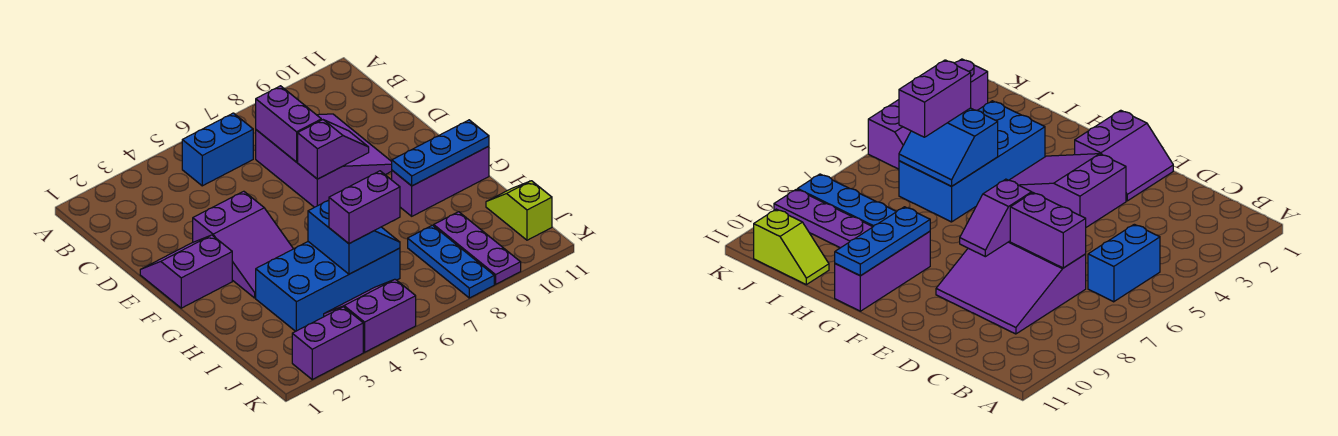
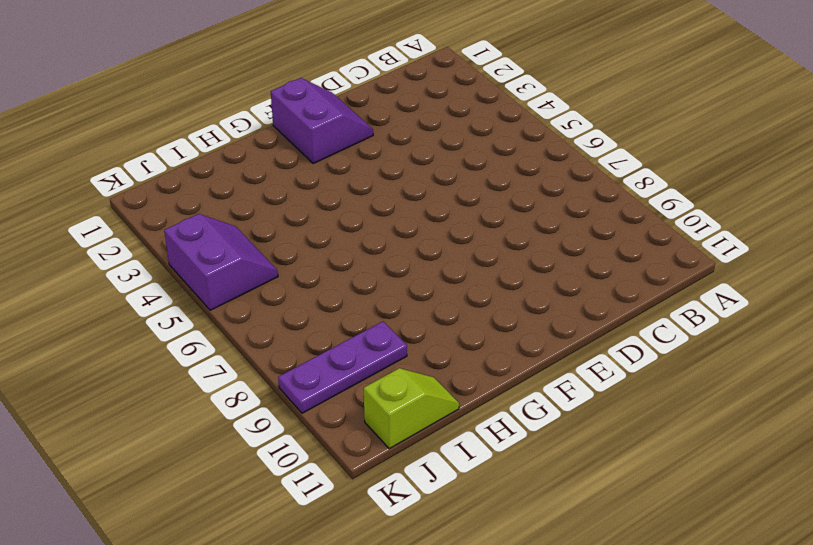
none -> blue 1x2 brick [182,113,253,186]
none -> purple 3x3 slope [256,114,392,207]
none -> purple 2x3 slope [193,191,293,298]

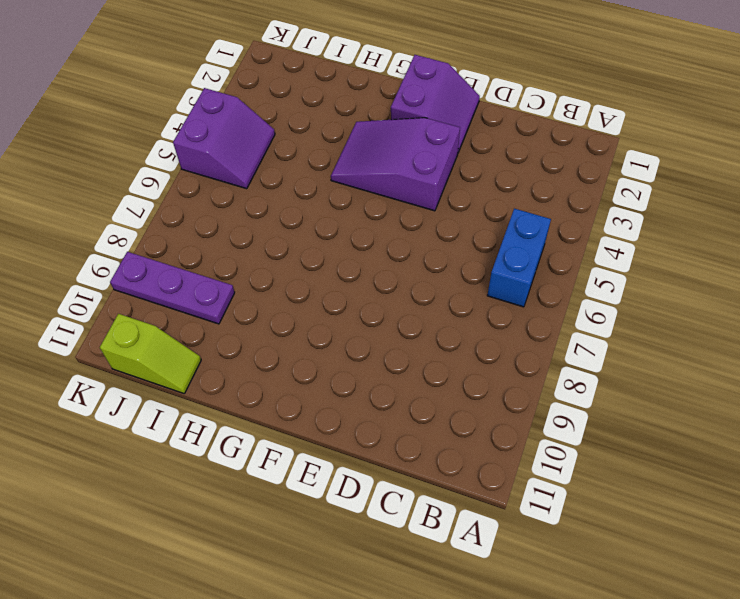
none -> purple 3x3 slope [256,114,392,207]
none -> purple 1x3 brick [392,146,489,216]
none -> blue 2x4 brick [256,242,400,331]

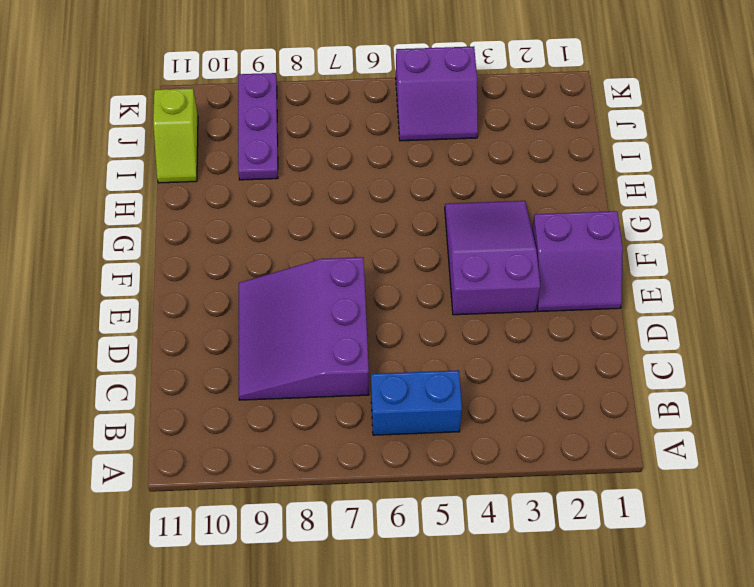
none -> purple 1x3 brick [392,146,489,216]
none -> blue 2x4 brick [256,242,400,331]
none -> blue 1x3 plate [408,225,494,298]

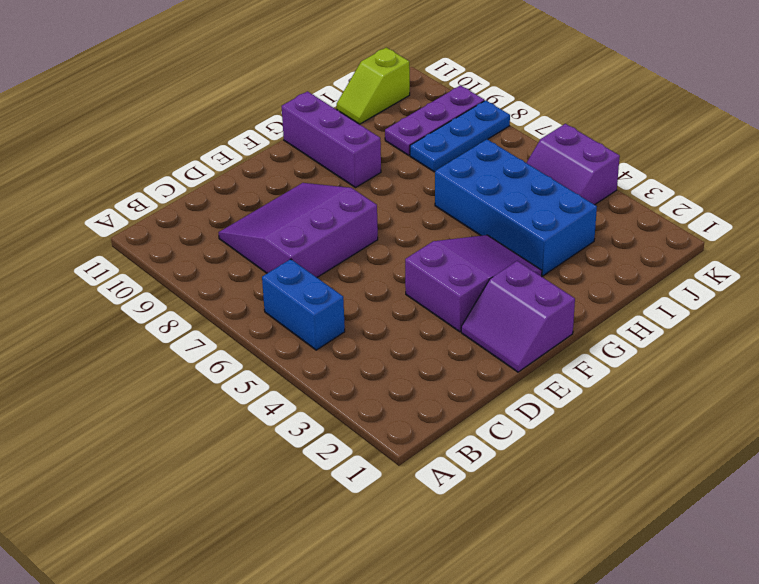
none -> purple 1x2 brick [292,307,363,379]
none -> purple 1x2 brick [256,86,321,162]
none -> purple 1x2 slope [298,120,369,179]

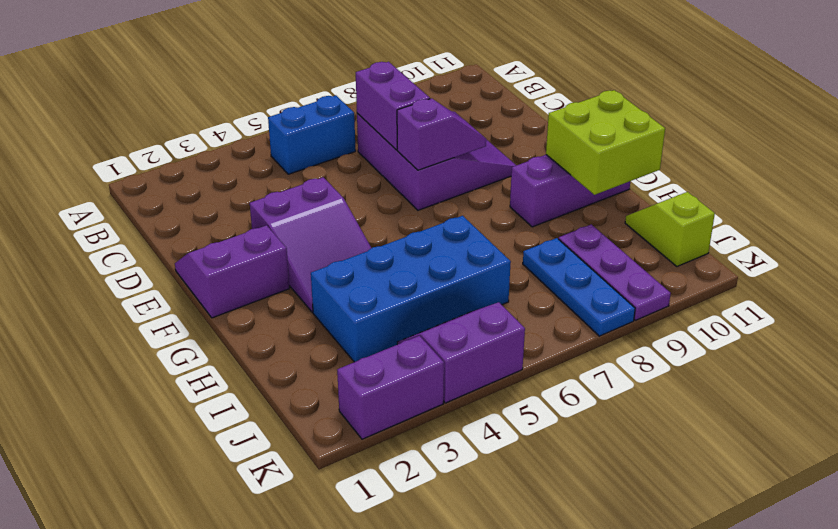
lime 2x2 brick [546,90,665,195] -> blue 1x3 plate [392,120,489,186]
none -> blue 2x2 slope [308,200,400,274]
none -> purple 1x2 brick [329,171,400,244]

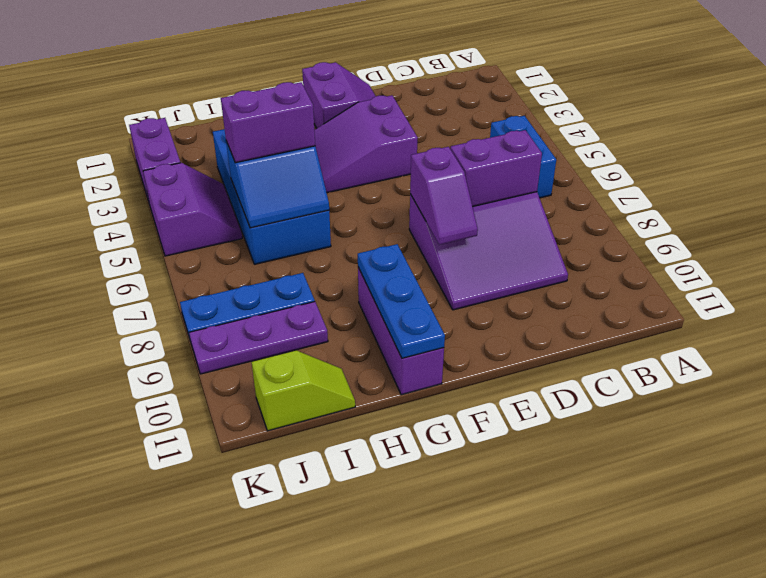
purple 1x2 brick [221,82,315,163] -> purple 1x2 brick turned to [329,171,400,244]

